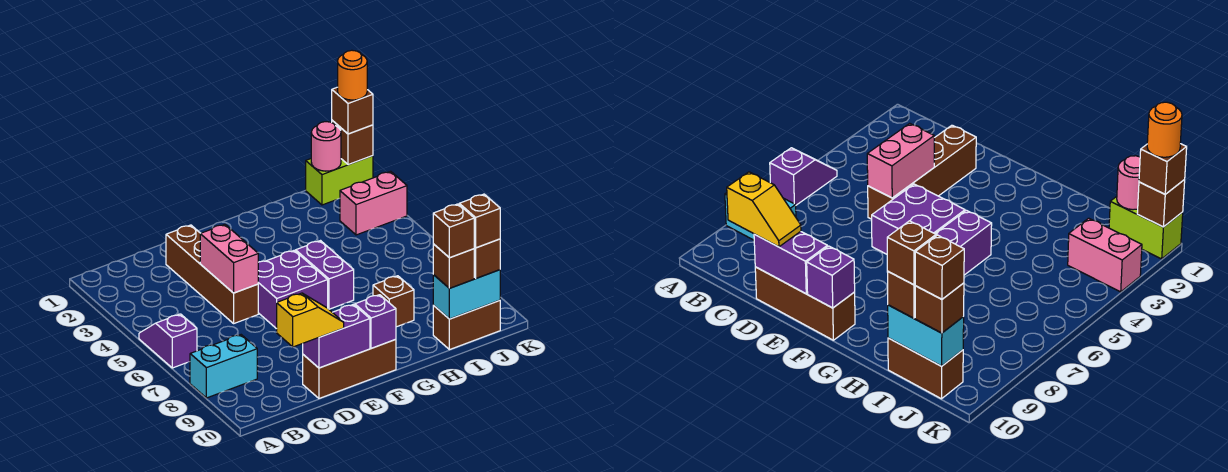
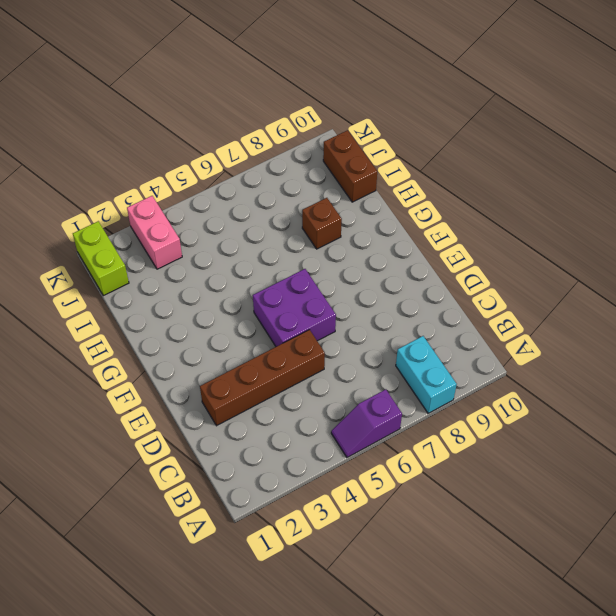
none -> brown 1x3 brick [303,339,396,398]
none -> purple 1x2 brick [296,241,354,309]
none -> pink 1x2 brick [200,224,258,293]

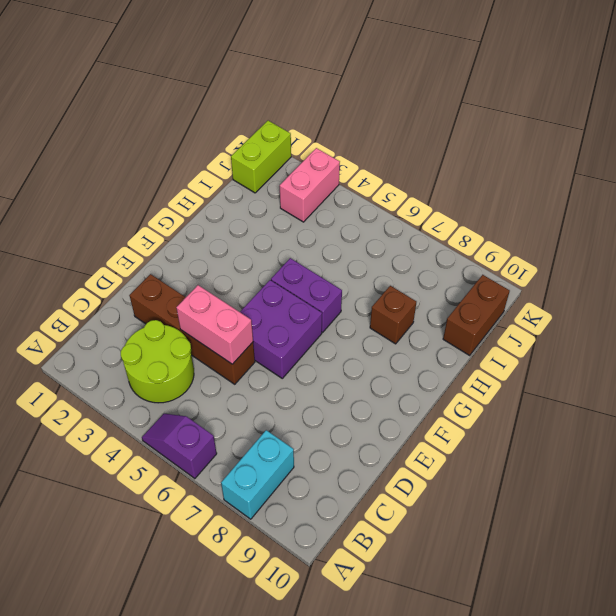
lime 2x2 round brick [121,320,194,403] -> none
none -> brown 1x3 brick [303,339,396,398]
none -> purple 1x2 brick [303,304,370,368]
none -> purple 1x1 brick [355,295,396,348]

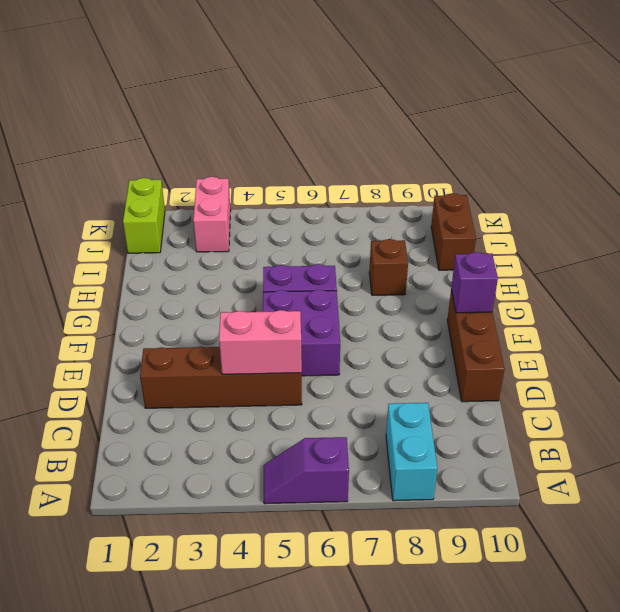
none -> purple 1x2 brick [303,304,370,368]
none -> cyan 1x2 brick [433,270,500,319]
none -> pink 1x1 round brick [311,122,341,171]

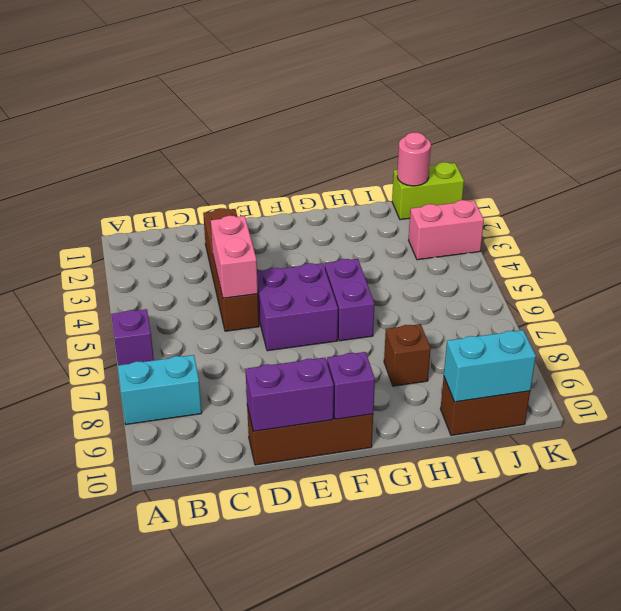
none -> brown 1x1 brick [332,120,373,165]
none -> yellow 1x2 slope [277,293,344,347]
none -> brown 1x1 brick [433,244,474,288]

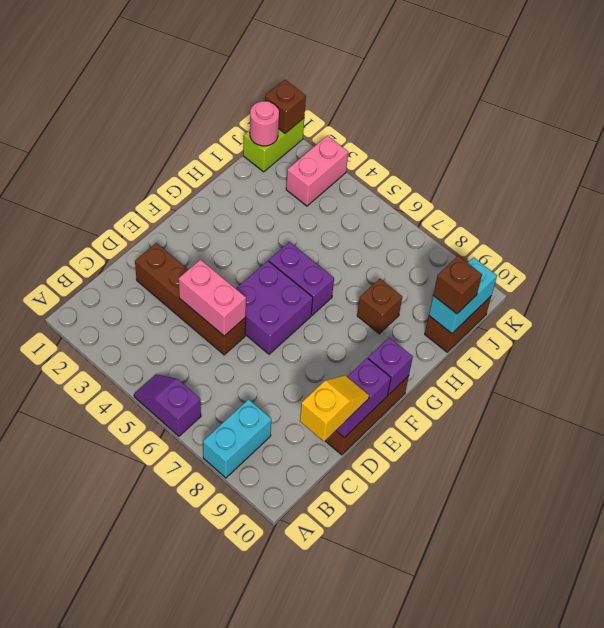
none -> brown 1x1 brick [474,239,500,278]
none -> brown 1x1 brick [332,87,373,134]
none -> brown 1x1 brick [433,204,474,258]

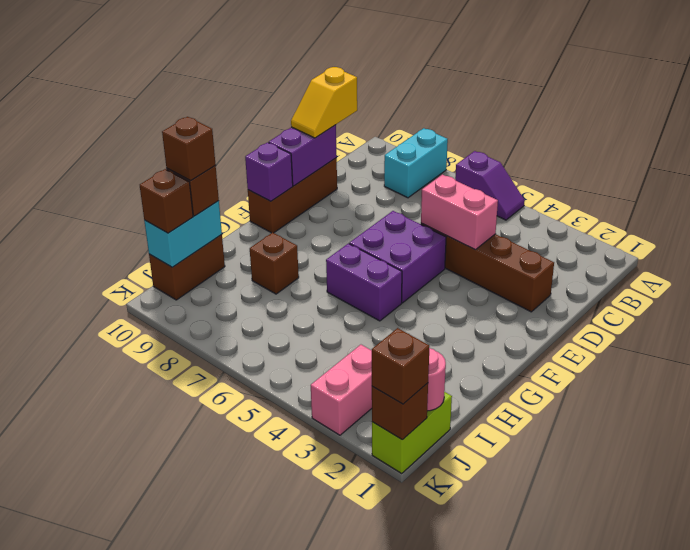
none -> brown 1x1 brick [459,194,500,248]
none -> orange 1x1 round brick [338,50,367,100]

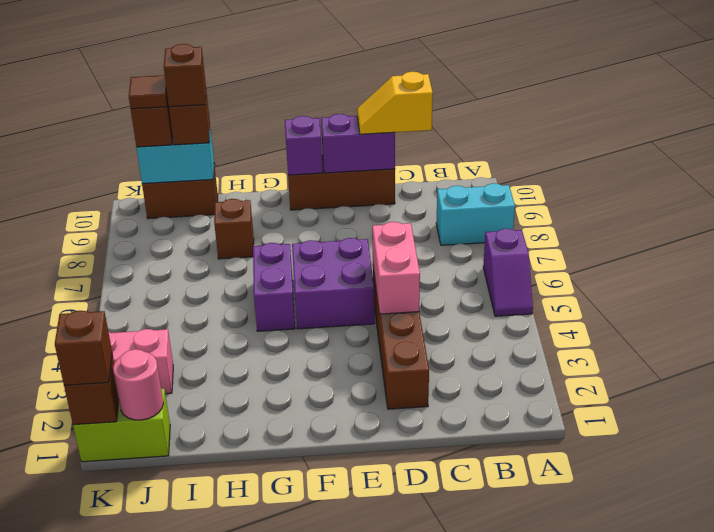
brown 1x1 tile [129,75,168,109] -> brown 1x1 brick [459,194,500,248]
none -> orange 1x1 round brick [338,50,367,100]

